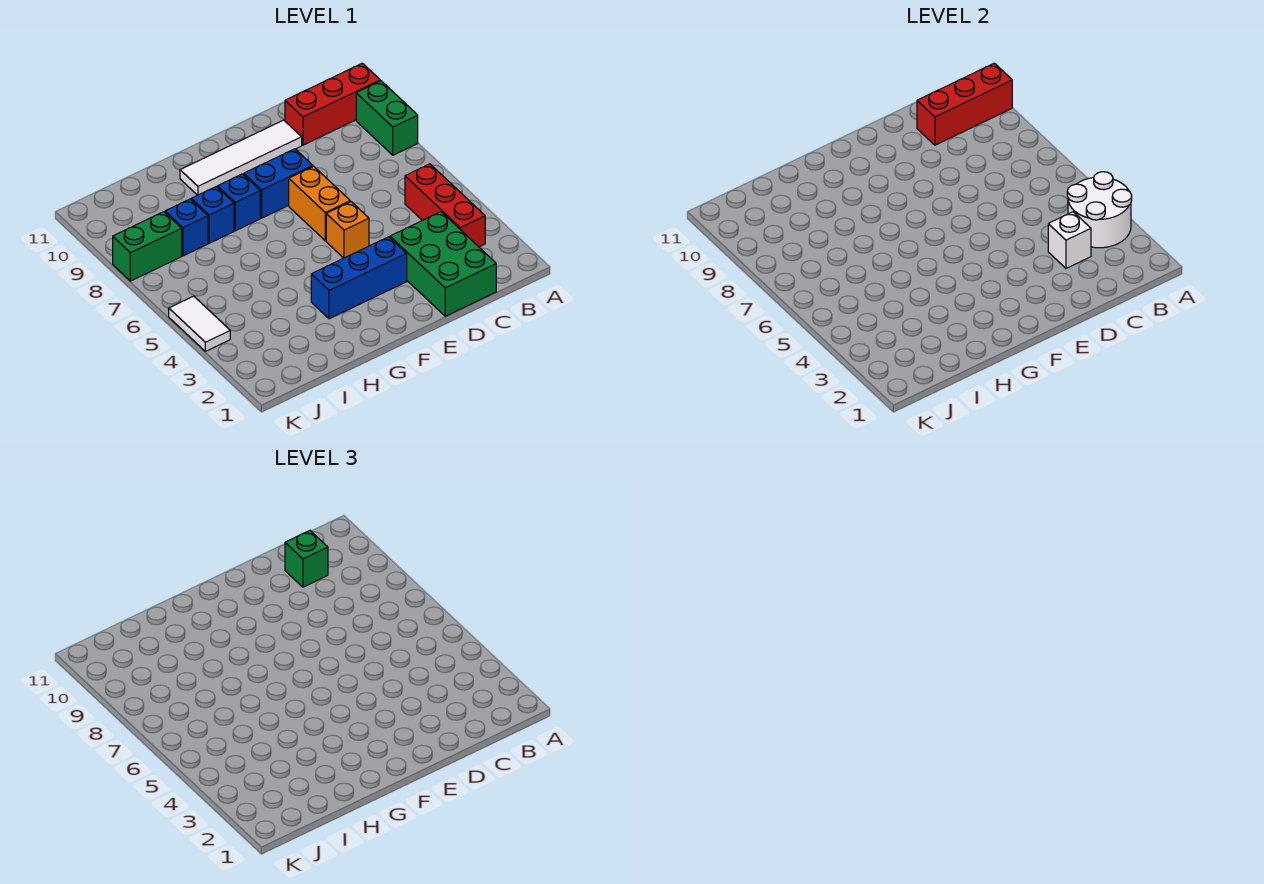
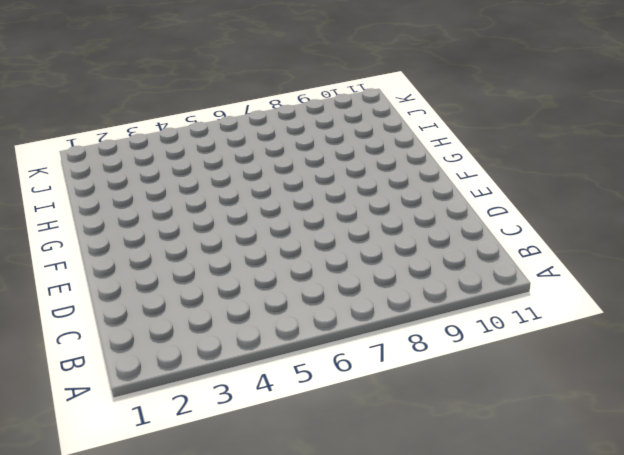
none -> green 1x2 brick [356,81,418,155]
none -> red 1x3 brick [285,63,380,145]
none -> red 1x3 brick [405,164,485,247]

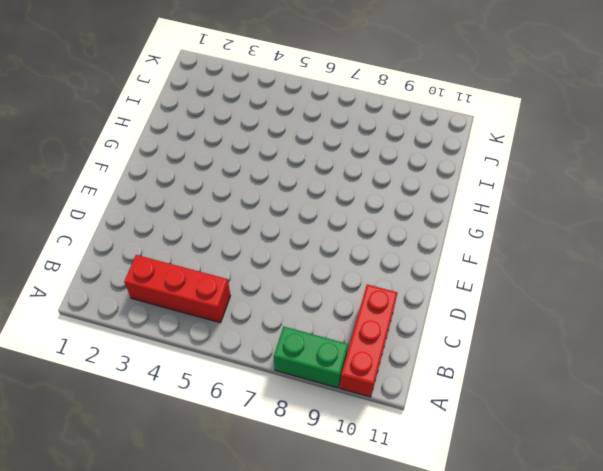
none -> green 2x3 brick [390,212,496,316]
none -> white 1x4 tile [180,120,302,195]
none -> blue 1x3 brick [311,237,407,319]

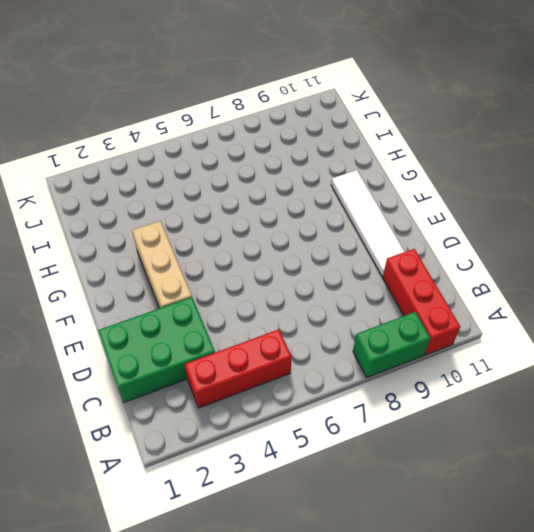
tan 1x3 brick [132,221,192,308] -> blue 1x3 brick [311,237,407,319]
none -> orange 1x1 brick [326,202,369,258]
none -> orange 1x2 brick [289,166,350,241]
none -> blue 1x2 brick [244,149,313,218]

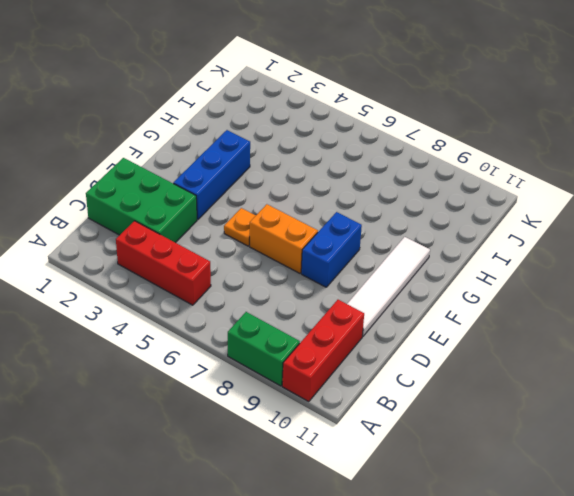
orange 1x1 plate [224,208,256,246] -> orange 1x1 brick [326,202,369,258]
none -> blue 1x1 brick [218,174,260,231]
none -> blue 1x1 brick [191,187,234,243]
none -> blue 1x1 brick [165,199,208,256]

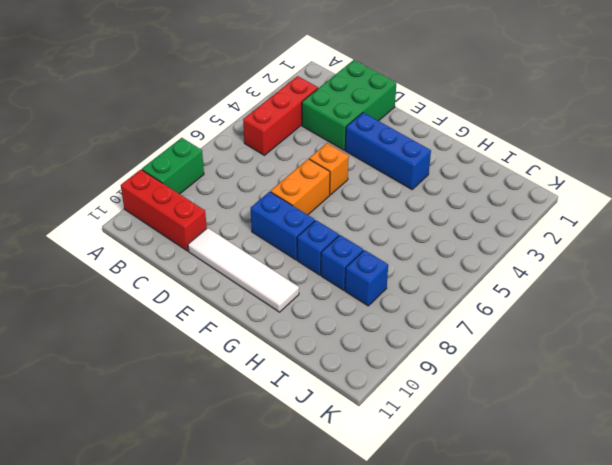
none -> green 1x2 brick [113,212,182,281]
none -> white 1x2 tile [169,296,230,351]
none -> white 2x2 round brick [1067,172,1132,248]

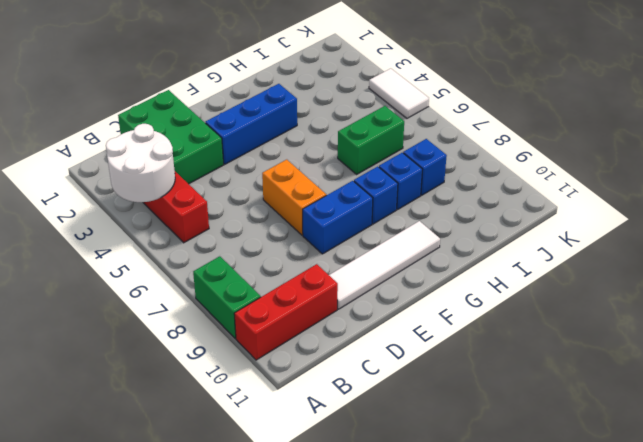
green 1x2 brick [338,106,404,174] -> green 1x2 brick moved to [113,212,182,281]
none -> orange 1x1 brick [326,202,369,258]
none -> red 1x3 brick [917,63,1012,145]
none -> white 1x1 brick [1048,212,1091,268]

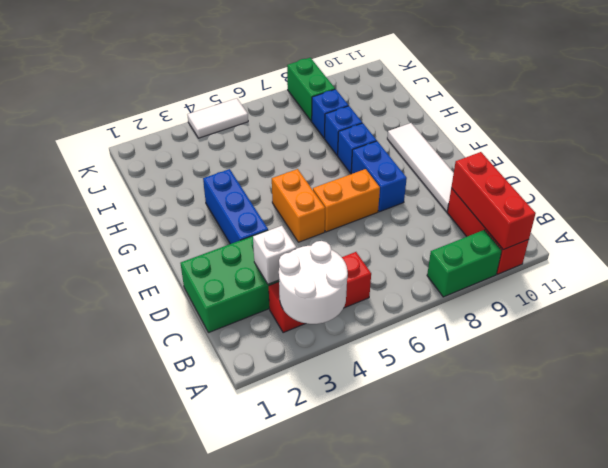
orange 1x2 brick [272,169,325,242] -> orange 1x1 brick [326,202,369,258]
none -> green 1x1 brick [285,531,328,587]

